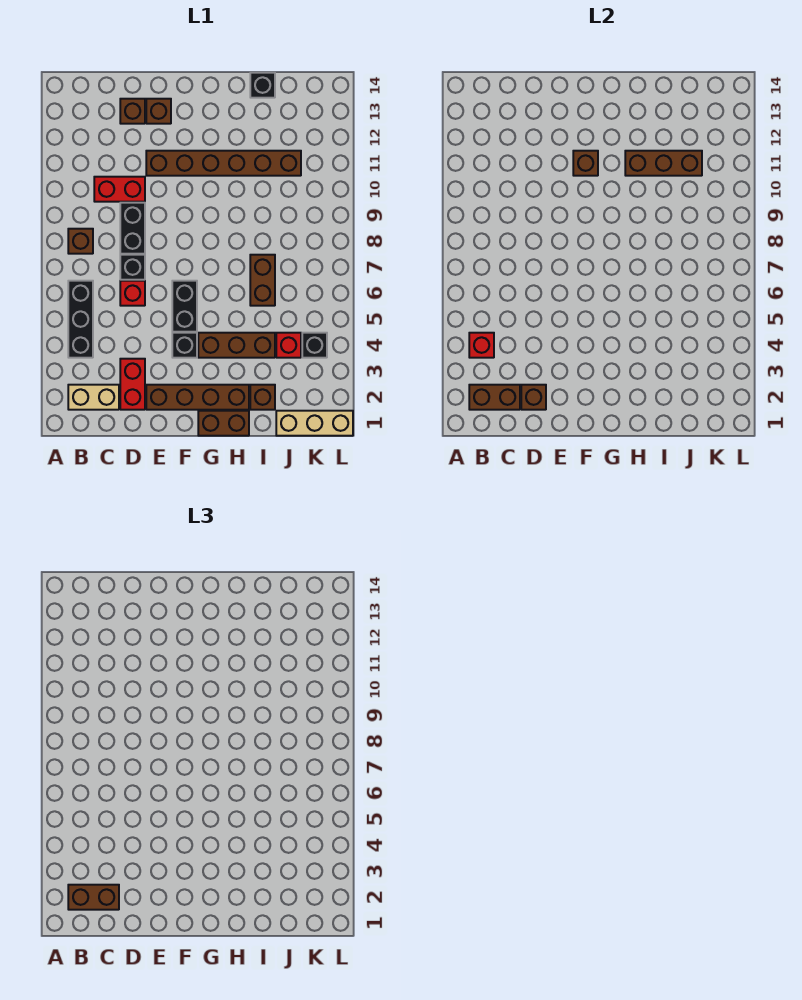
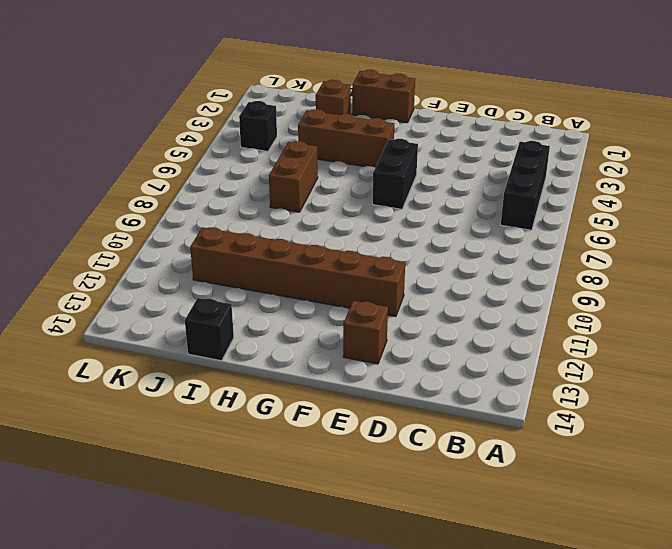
none -> tan 1x2 brick [68,385,119,410]
none -> brown 1x1 brick [68,229,93,254]
none -> red 1x2 brick [94,177,145,202]

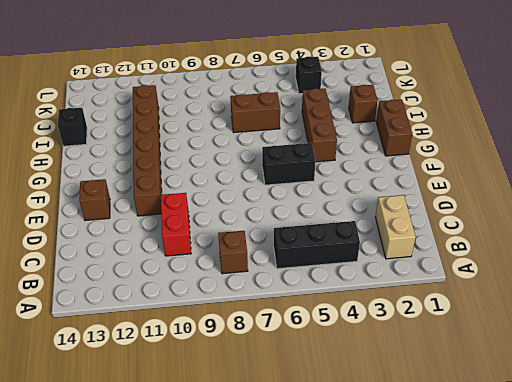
none -> red 1x2 brick [120,359,145,410]
none -> red 1x1 brick [120,281,145,306]
none -> black 1x1 brick [120,255,145,280]

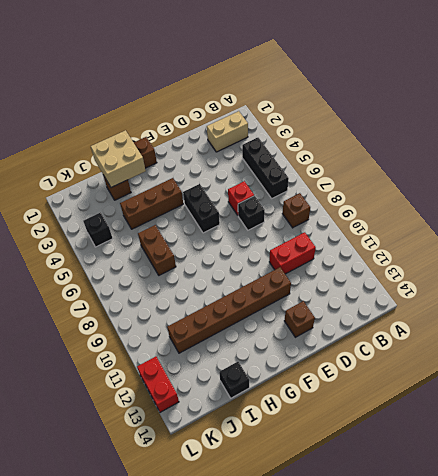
tan 2x2 brick [91,130,146,187] -> none
red 1x2 brick [137,357,179,412] -> red 1x2 brick moved to [120,359,145,410]
none -> black 1x2 brick [120,203,145,254]
none -> brown 1x1 brick [120,99,145,124]
none -> brown 1x4 brick [146,385,249,410]

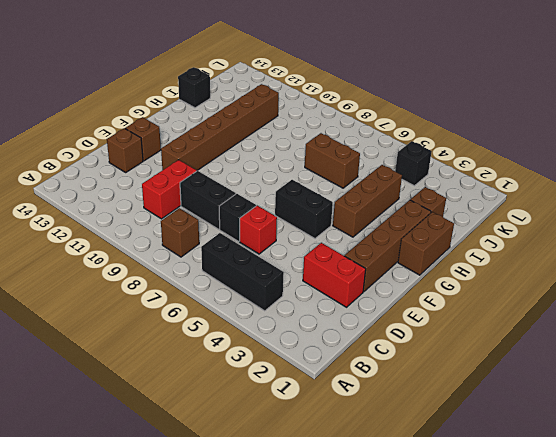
none -> tan 1x2 brick [68,385,119,410]
none -> black 1x1 brick [172,333,197,358]
none -> tan 1x3 brick [276,411,353,436]

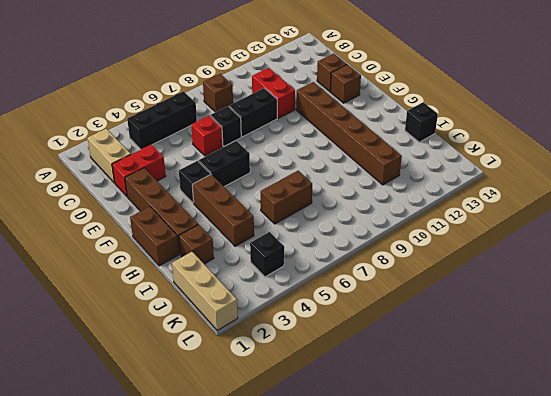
none -> red 1x1 brick [276,333,301,358]
none -> brown 1x2 brick [469,385,520,410]
none -> red 1x1 brick [469,333,494,358]

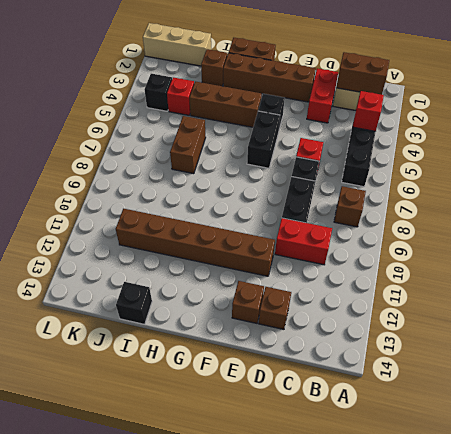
none -> brown 1x1 brick [521,385,546,410]
none -> brown 1x1 brick [573,151,598,176]
none -> brown 1x3 brick [625,151,702,176]

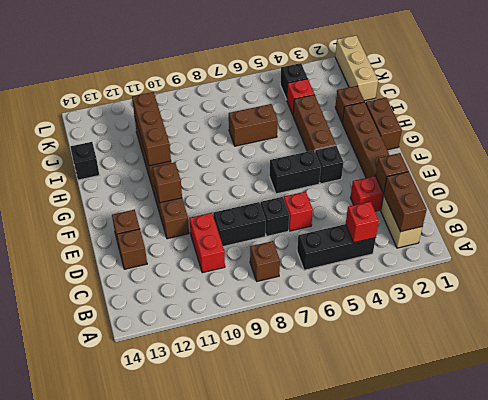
none -> brown 1x2 brick [68,885,119,910]

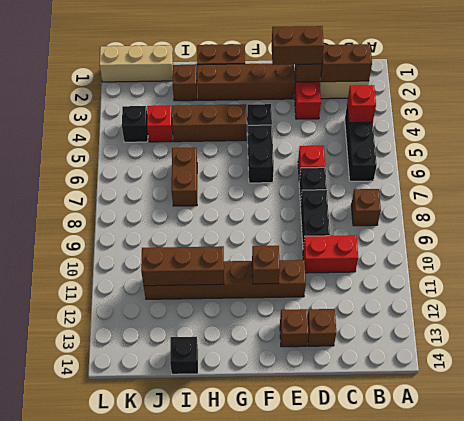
brown 1x2 brick [272,26,324,65] -> brown 1x2 brick moved to [68,885,119,910]

